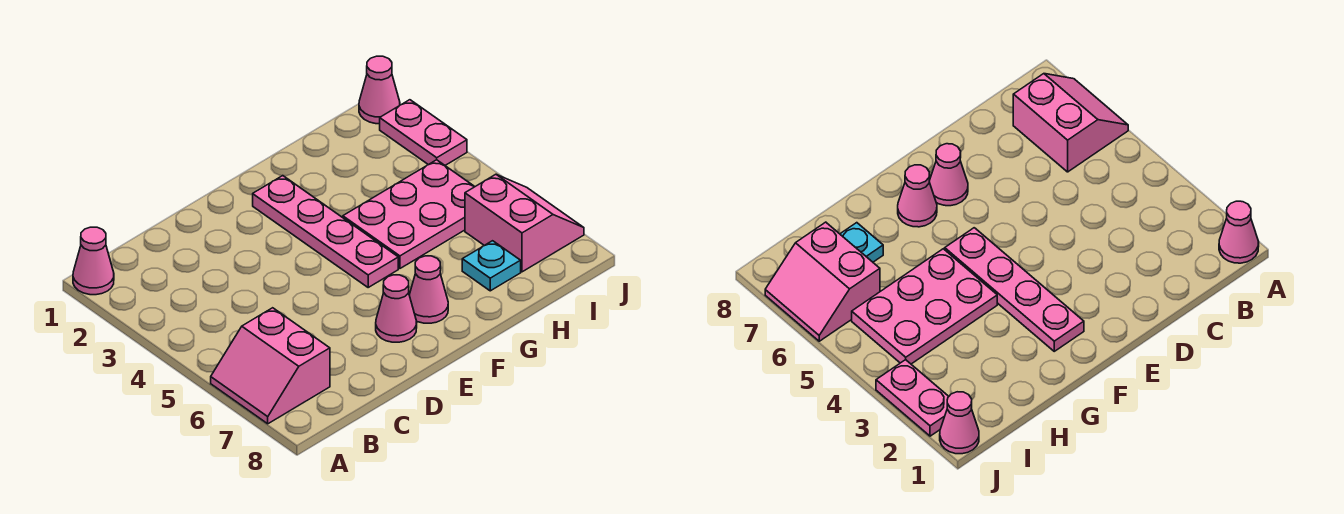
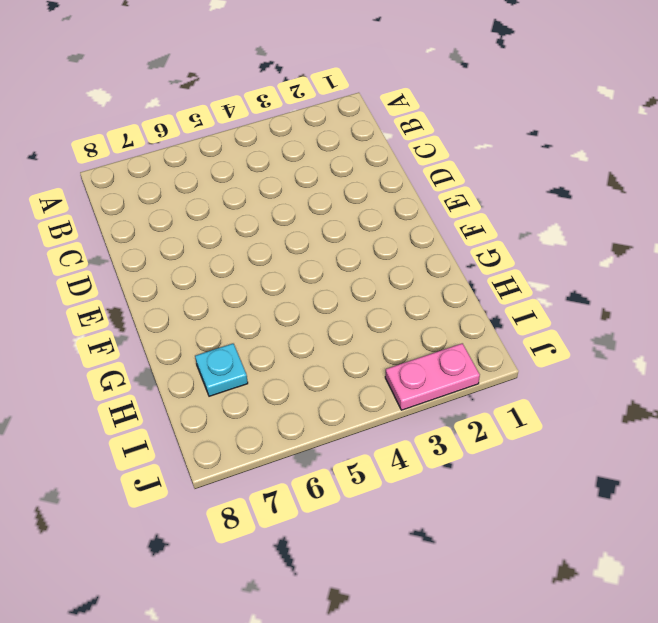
none -> pink 1x1 cone [73,227,114,295]
none -> pink 2x2 slope [211,308,330,424]

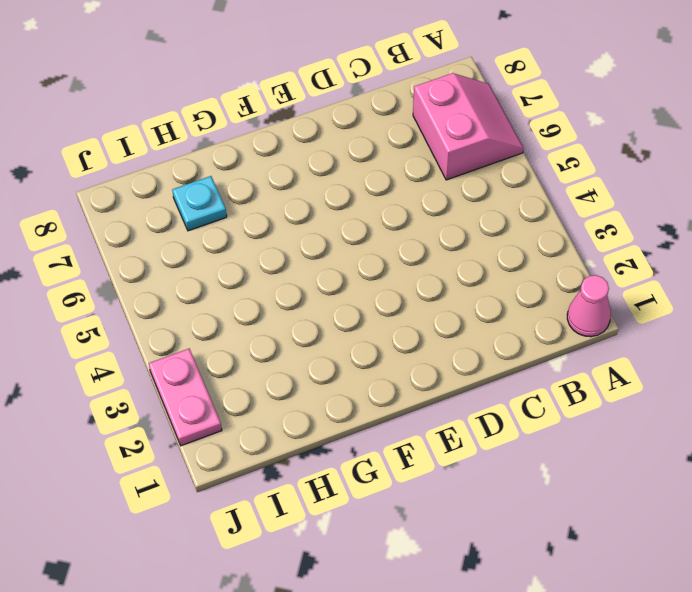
none -> pink 1x1 cone [376,275,417,342]
none -> pink 1x4 plate [253,176,398,287]

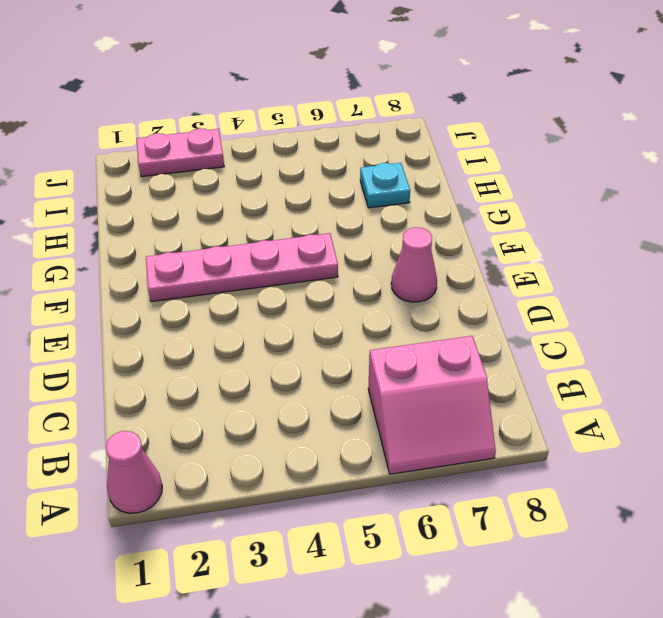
none -> pink 1x1 cone [409,256,448,323]
none -> pink 2x3 plate [343,160,475,268]

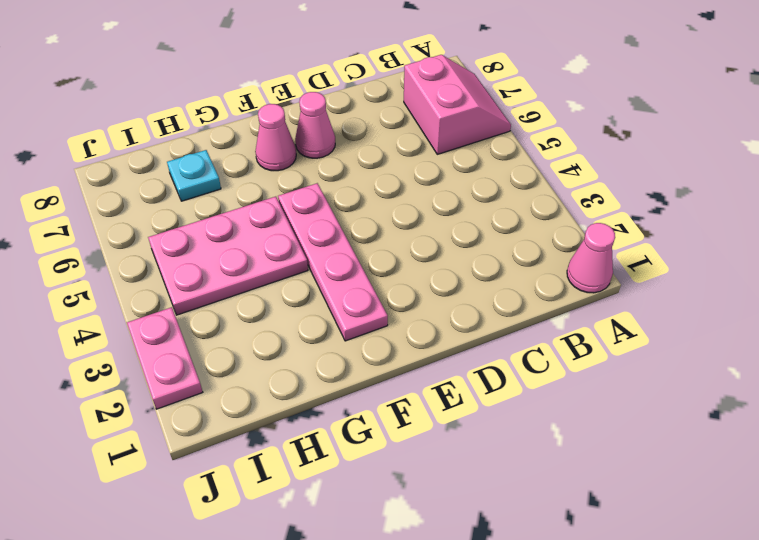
none -> pink 2x2 slope [465,174,584,272]
none -> pink 1x1 cone [359,56,400,124]

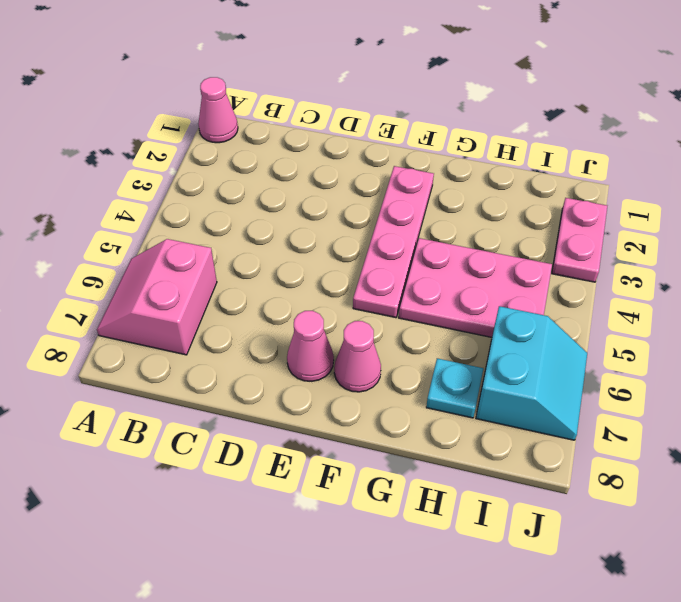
cyan 2x2 slope [476,306,587,440] -> pink 2x2 slope [465,174,584,272]
none -> pink 1x1 cone [359,56,400,124]

